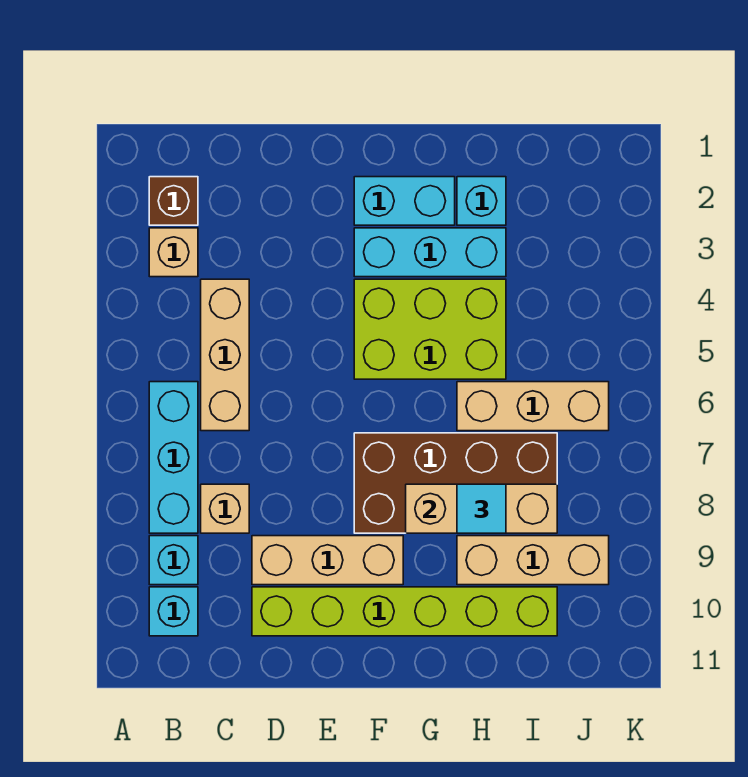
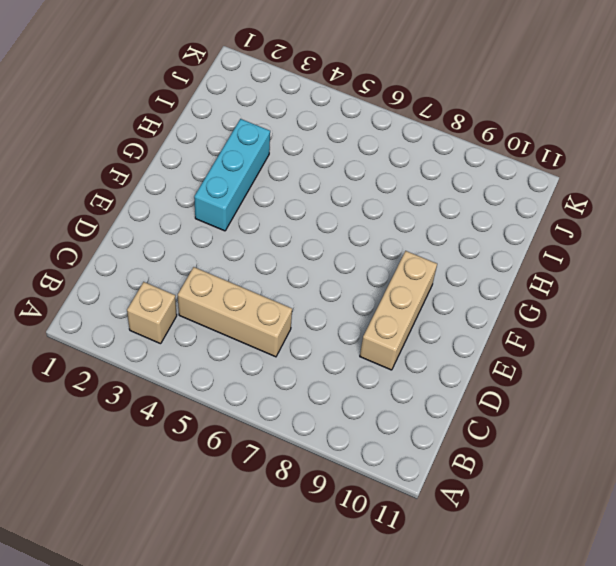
none -> brown 1x1 brick [149,177,198,225]
none -> cyan 1x3 brick [149,382,198,533]
none -> cyan 1x1 brick [149,536,198,585]

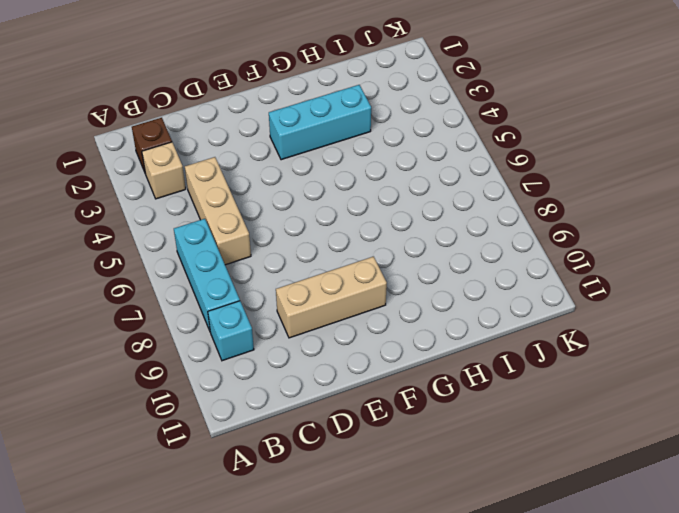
none -> cyan 1x1 brick [149,587,198,636]
none -> tan 1x1 brick [201,484,249,533]
none -> lime 1x6 brick [252,587,557,636]

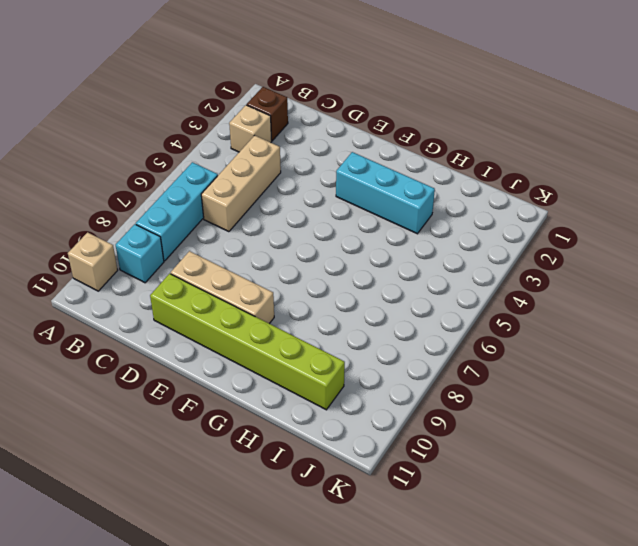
tan 1x1 brick [68,232,118,291] -> tan 1x1 brick moved to [201,484,249,533]
none -> cyan 1x1 brick [149,587,198,636]
none -> cyan 1x2 brick [354,177,455,225]
none -> lime 2x3 brick [354,279,506,379]

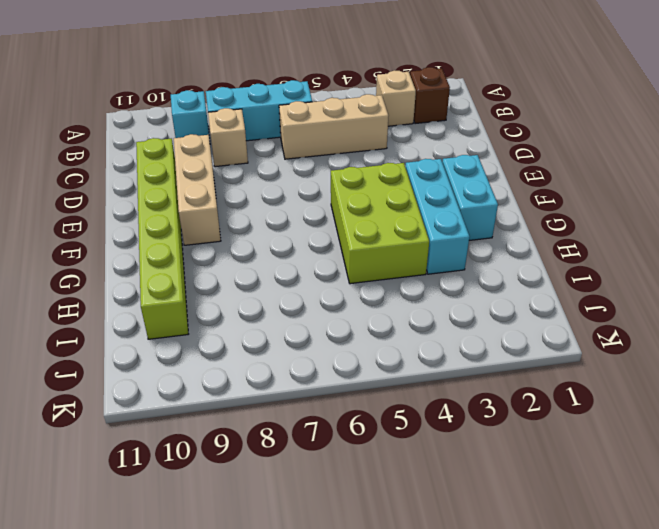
none -> cyan 1x1 brick [149,587,198,636]
none -> brown 2x4 brick [354,433,557,533]
none -> cyan 1x1 brick [457,177,506,225]

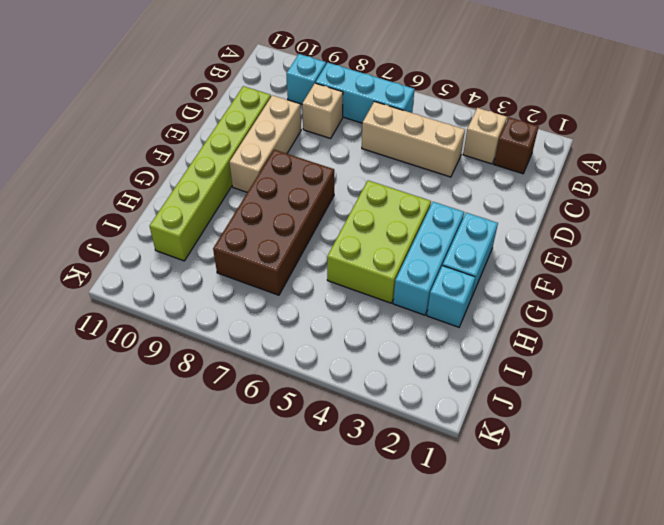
none -> cyan 1x1 brick [149,587,198,636]
none -> tan 1x3 brick [457,382,609,431]
none -> tan 1x3 brick [457,536,609,585]

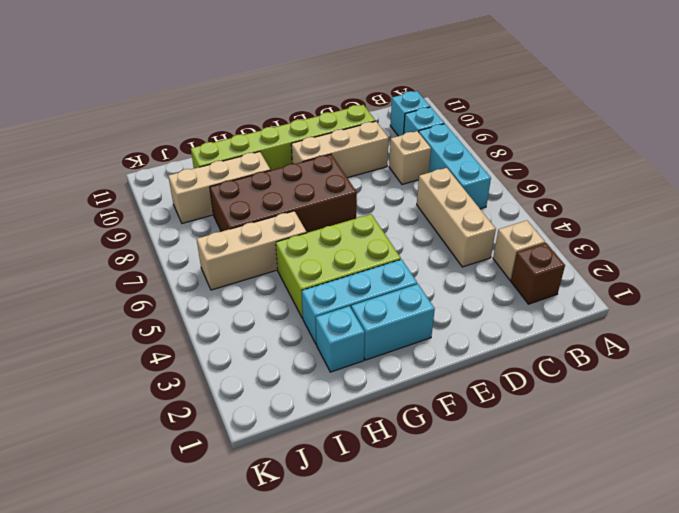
none -> tan 1x3 brick [406,484,557,533]
none -> cyan 1x1 tile [457,484,506,533]

